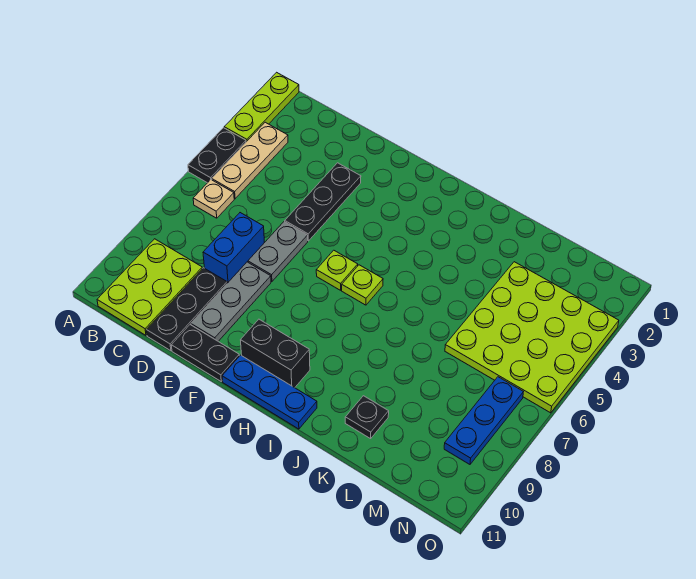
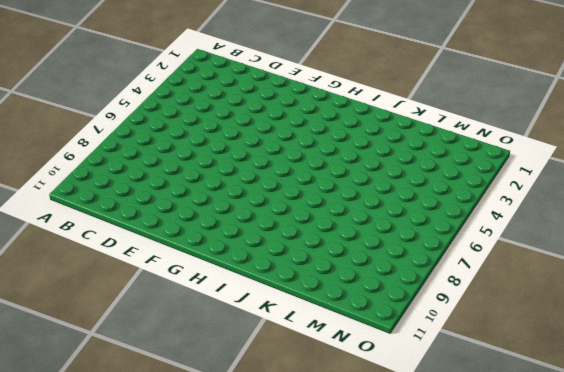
none -> lime 1x3 plate [224,72,299,142]
none -> black 1x2 plate [188,128,246,183]
none -> tan 1x3 plate [212,122,288,199]

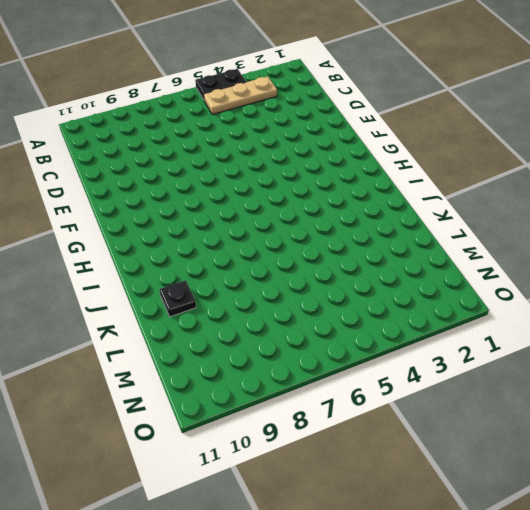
none -> lime 1x3 plate [224,72,299,142]
none -> tan 1x1 plate [193,180,234,218]
none -> lime 2x3 plate [97,239,202,335]

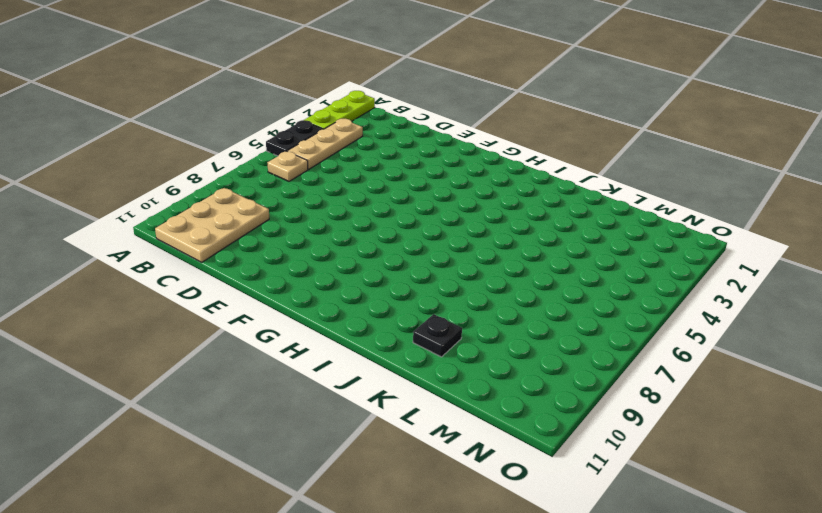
tan 2x3 plate [155,188,269,262] -> lime 2x3 plate [97,239,202,335]
none -> blue 1x2 brick [203,213,264,283]
none -> black 1x3 plate [146,268,227,351]
none -> black 1x3 plate [285,163,361,241]

